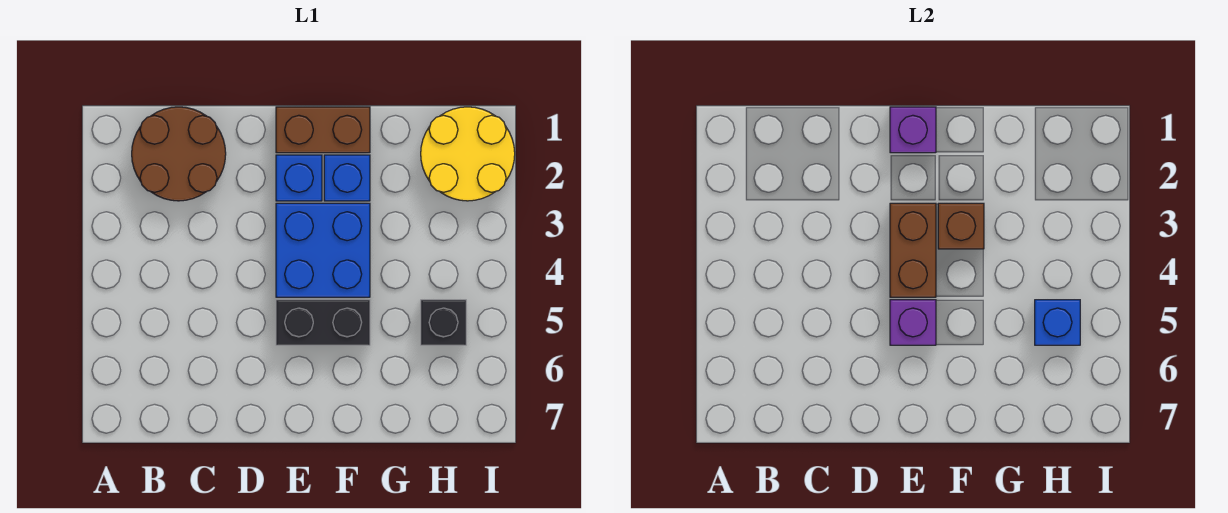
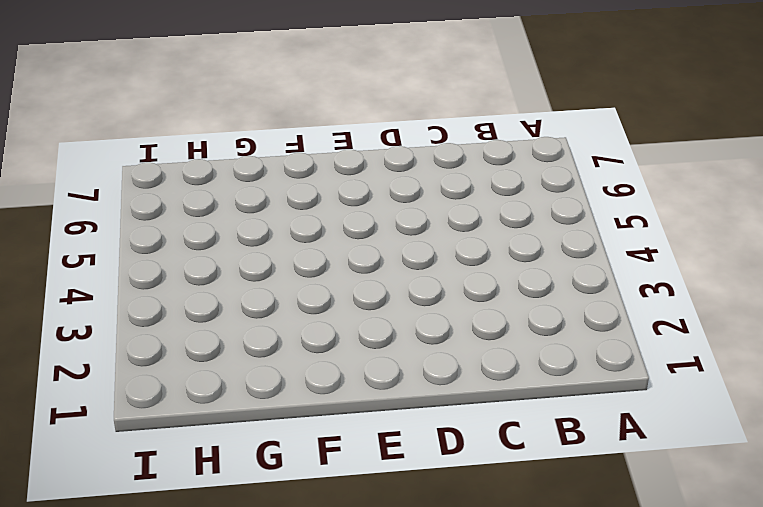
none -> brown 2x2 round brick [132,107,226,201]
none -> brown 1x2 brick [276,107,370,153]
none -> blue 1x1 brick [276,155,322,201]

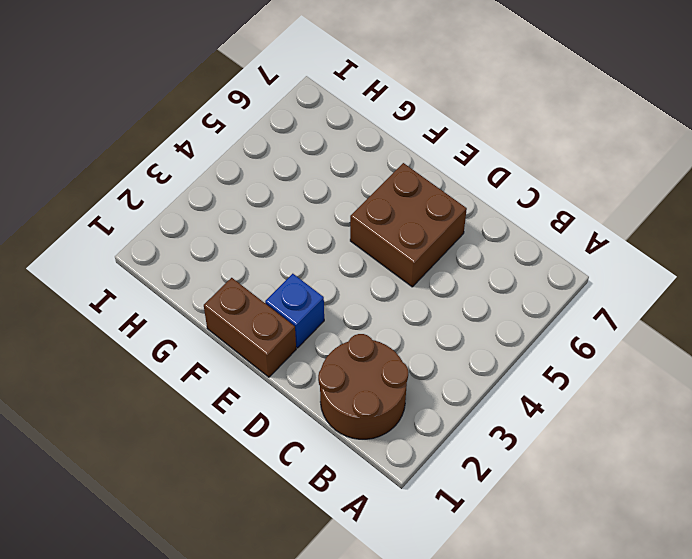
brown 2x2 brick [350,163,467,287] -> black 1x2 brick [276,300,370,345]
none -> blue 2x2 brick [276,203,370,297]
none -> blue 1x1 brick [324,155,370,201]
none -> yellow 2x2 round brick [421,107,515,201]

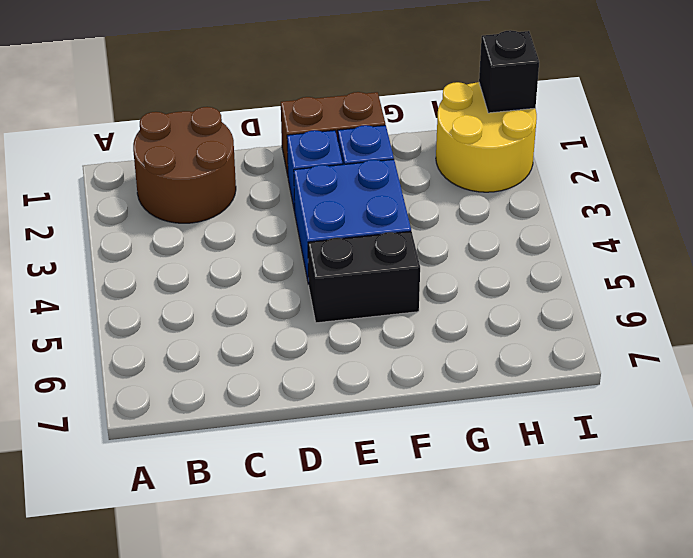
black 1x1 brick [479,30,539,113] -> black 1x1 brick moved to [421,300,466,345]
none -> purple 1x1 brick [890,107,936,153]
none -> brown 1x2 brick [890,203,936,297]
none -> purple 1x1 brick [890,300,936,345]

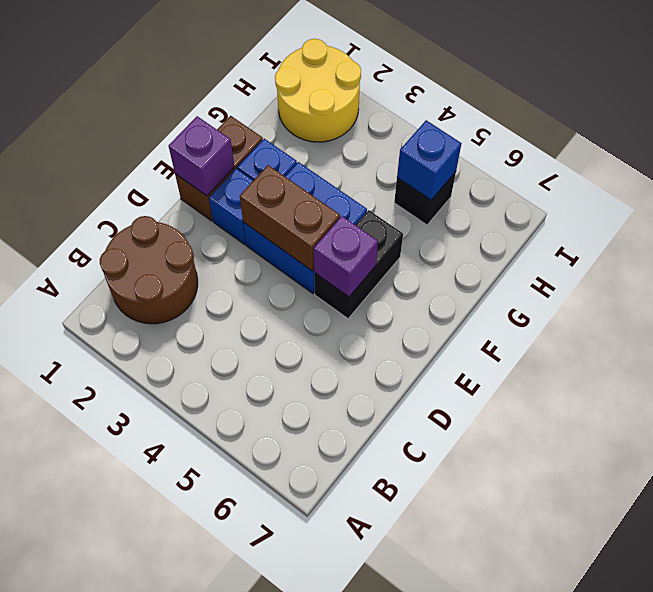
none -> brown 1x1 brick [938,203,984,249]

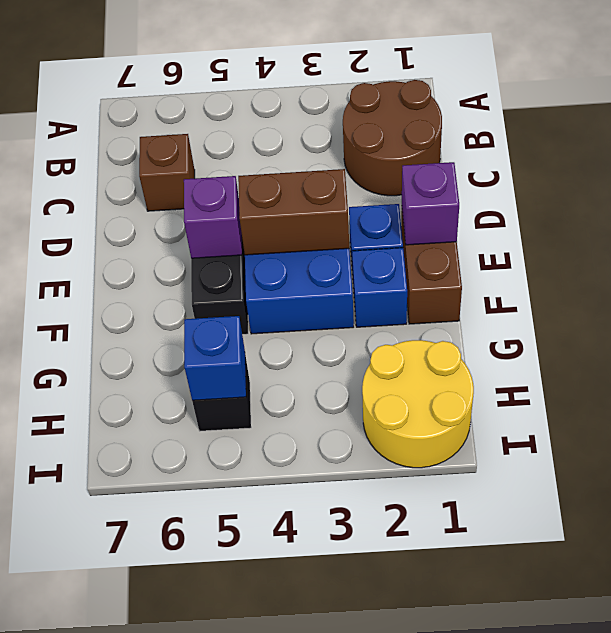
brown 1x1 brick [139,134,195,211] -> brown 1x1 brick moved to [938,203,984,249]

